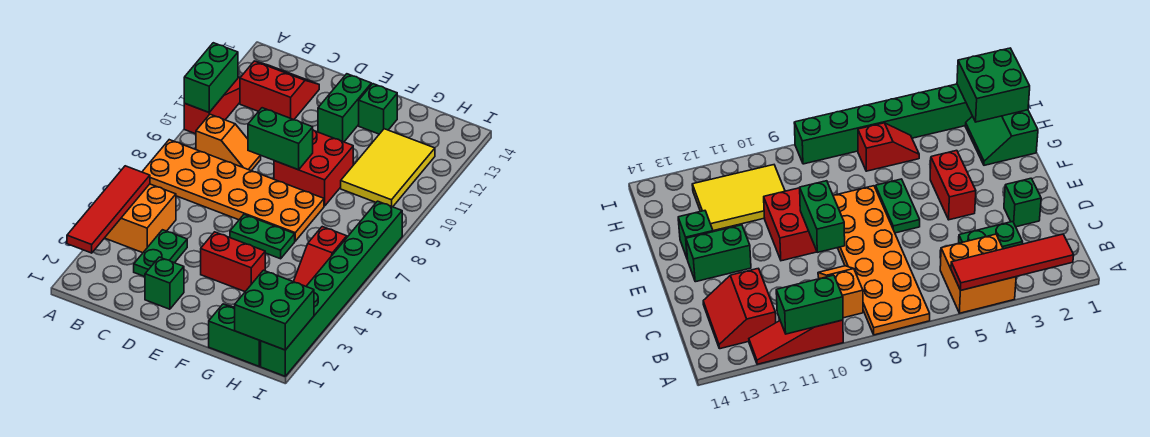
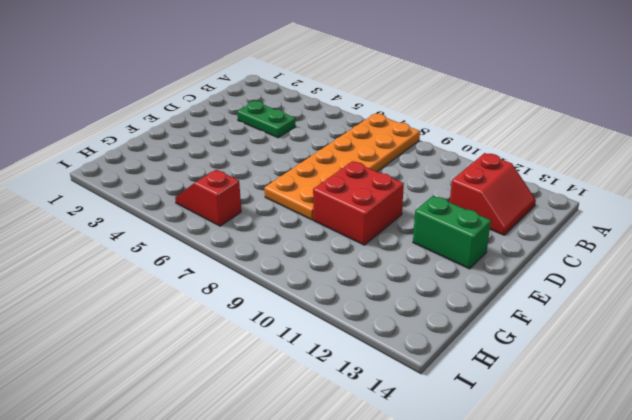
none -> orange 2x2 brick [105,184,176,253]
none -> red 1x3 slope [184,77,240,134]
none -> orange 1x2 slope [196,114,261,171]

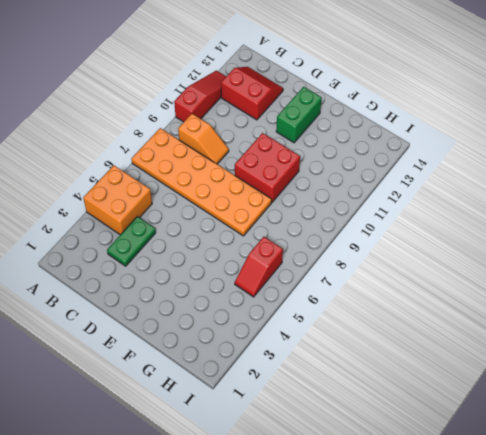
none -> green 1x1 brick [145,257,184,309]
none -> red 1x2 brick [201,232,265,291]
none -> green 1x2 plate [230,215,295,259]

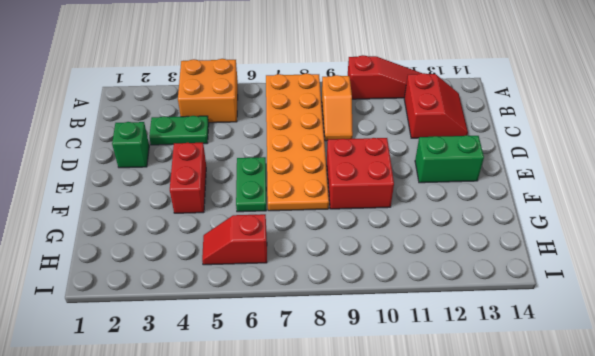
none -> green 1x1 brick [359,84,397,134]
none -> green 2x2 slope [209,304,261,366]
none -> yellow 2x3 tile [341,129,435,207]

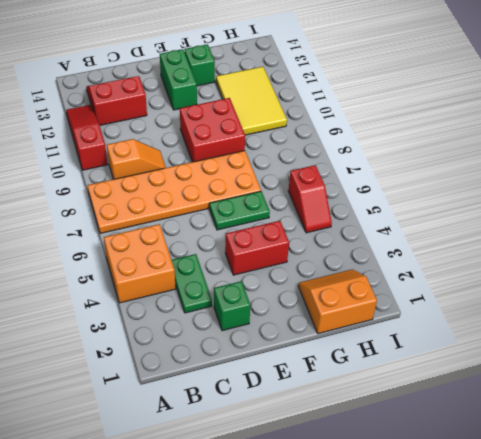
orange 2x2 slope [298,269,377,334] -> green 2x2 slope [209,304,261,366]
none -> green 1x8 brick [261,201,402,376]
none -> red 1x4 tile [67,166,150,253]
none -> green 1x2 brick [184,43,238,112]

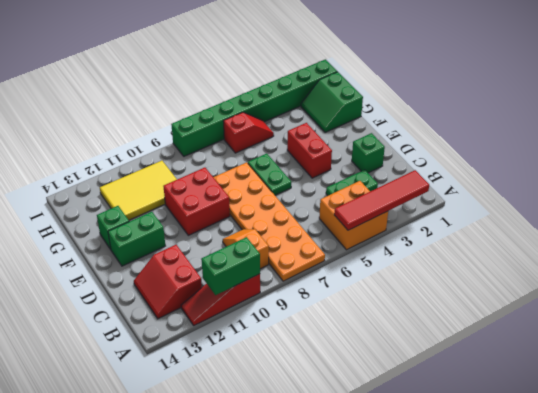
none -> green 1x2 brick [248,108,313,170]
none -> green 2x2 brick [235,270,314,350]

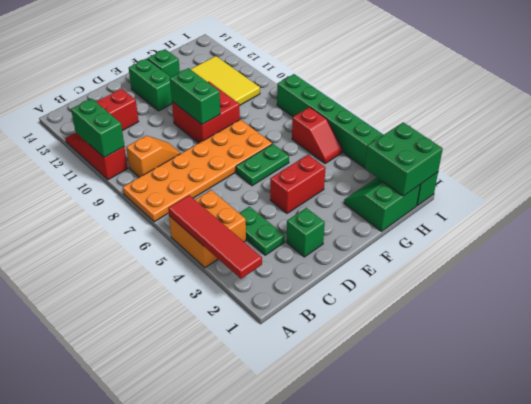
green 1x2 brick [170,68,220,124] -> green 1x2 brick turned to [248,108,313,170]

